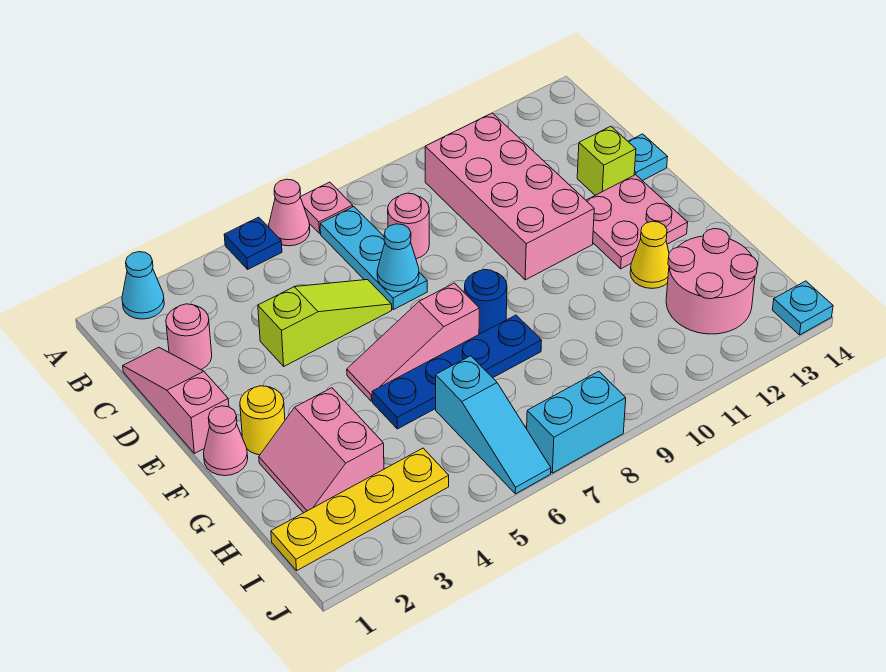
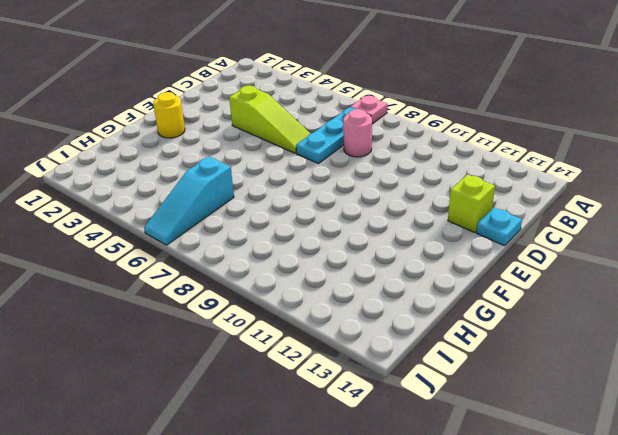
none -> cyan 1x1 cone [122,252,164,319]
none -> blue 1x1 plate [224,217,282,269]
none -> pink 1x1 cone [269,179,310,246]

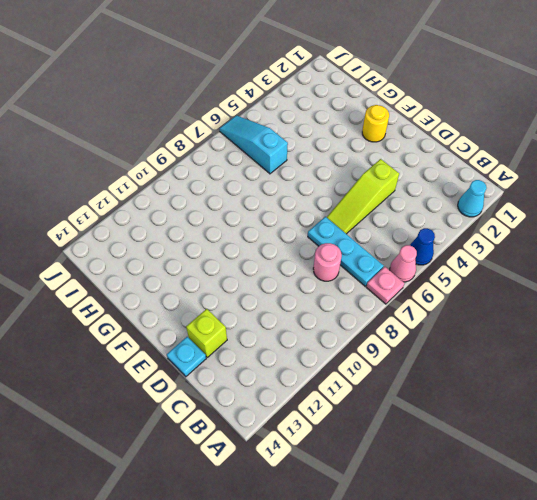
blue 1x1 cone [410,228,435,265] -> blue 1x1 plate [224,217,282,269]
none -> pink 2x4 brick [425,113,594,280]
none -> pink 1x3 slope [123,347,229,454]
none -> pink 1x1 round brick [166,304,212,369]

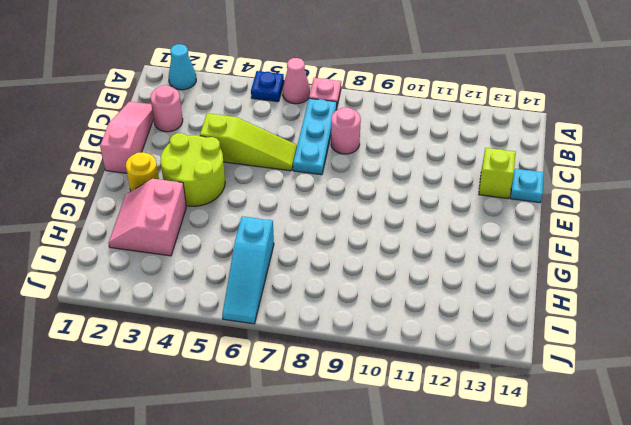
lime 2x2 round brick [160,133,225,206] -> none
none -> pink 2x4 brick [425,113,594,280]
none -> pink 2x2 plate [586,175,688,269]
none -> pink 1x1 cone [204,406,248,476]

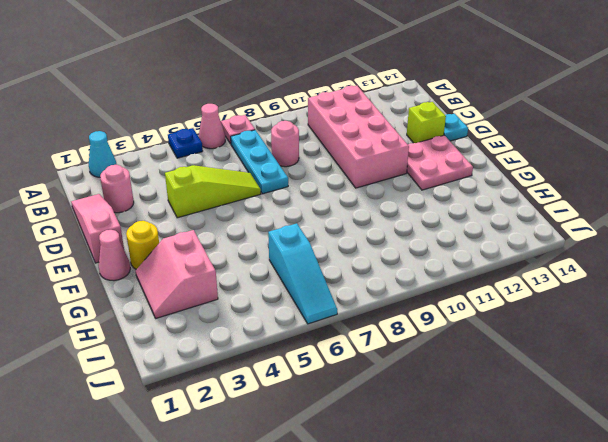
none -> pink 1x3 slope [347,283,479,401]
none -> blue 1x1 round brick [464,270,507,334]
none -> blue 1x4 plate [372,315,542,429]

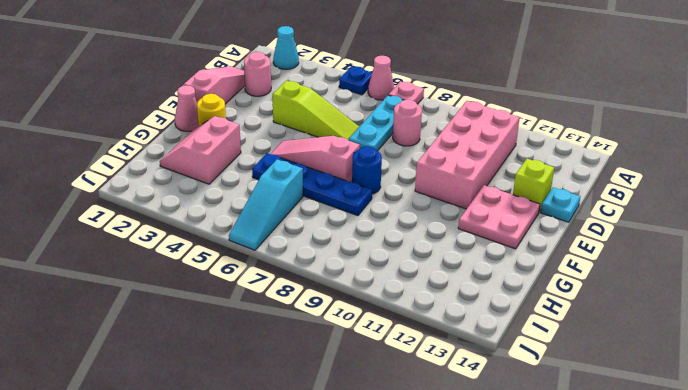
none -> yellow 1x1 cone [630,221,669,288]
none -> pink 2x2 round brick [666,229,758,334]
none -> yellow 1x4 plate [271,448,449,570]

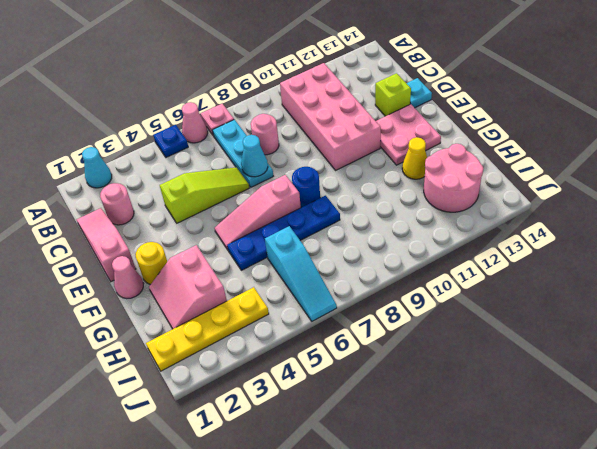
none -> cyan 1x2 brick [527,371,626,473]
none -> cyan 1x1 plate [772,281,833,335]

